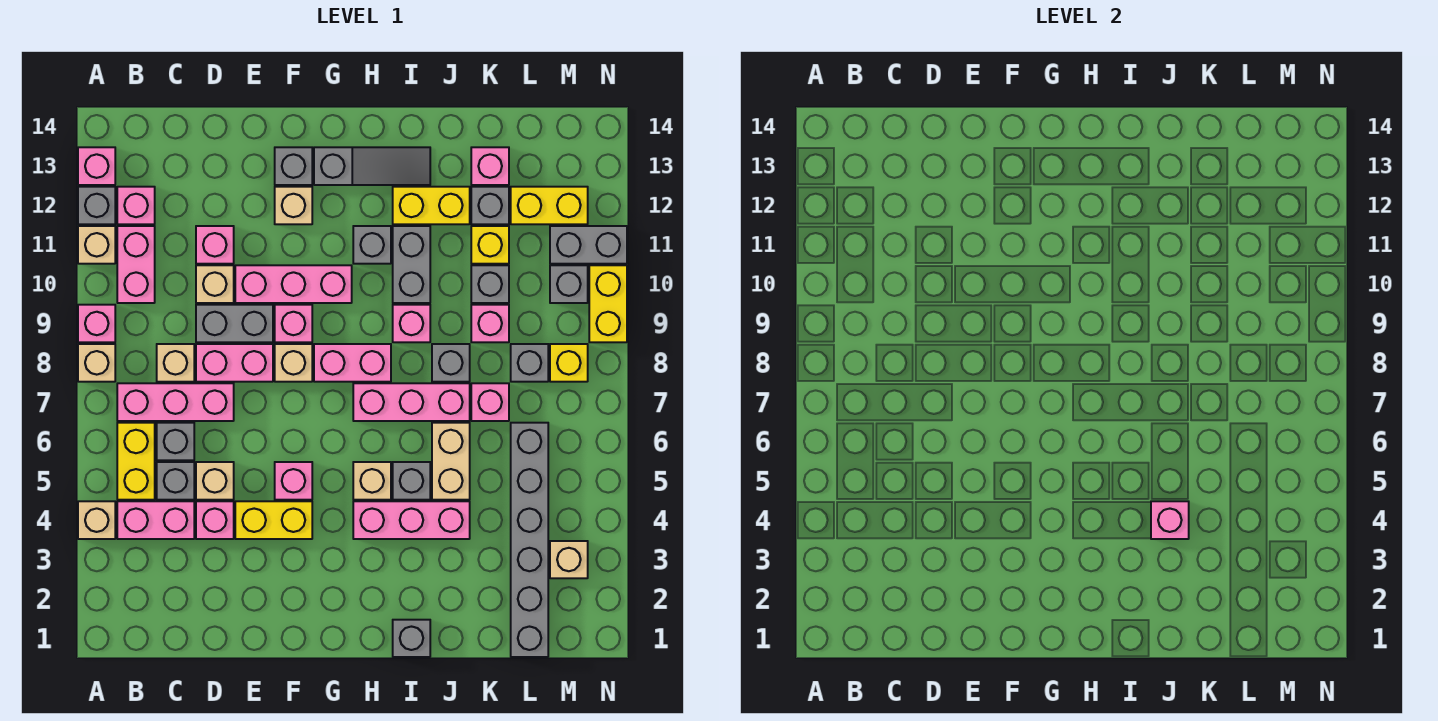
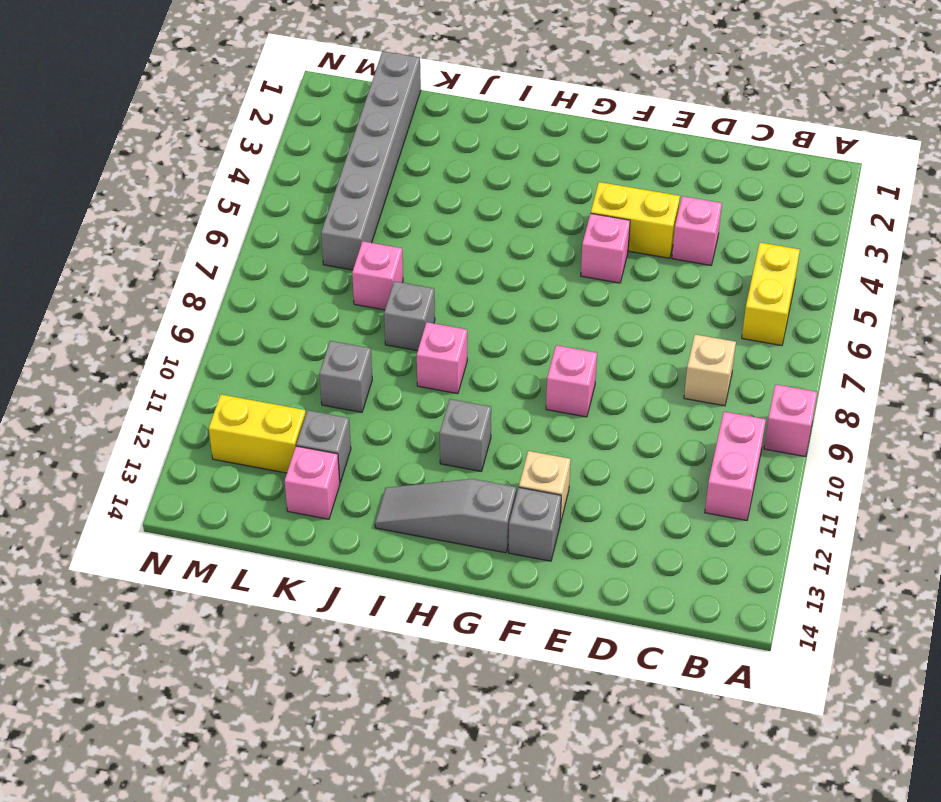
none -> tan 1x1 brick [78,501,115,539]
none -> tan 1x1 brick [78,344,115,382]
none -> tan 1x1 brick [78,226,115,264]
none -> grey 1x1 brick [78,187,115,224]

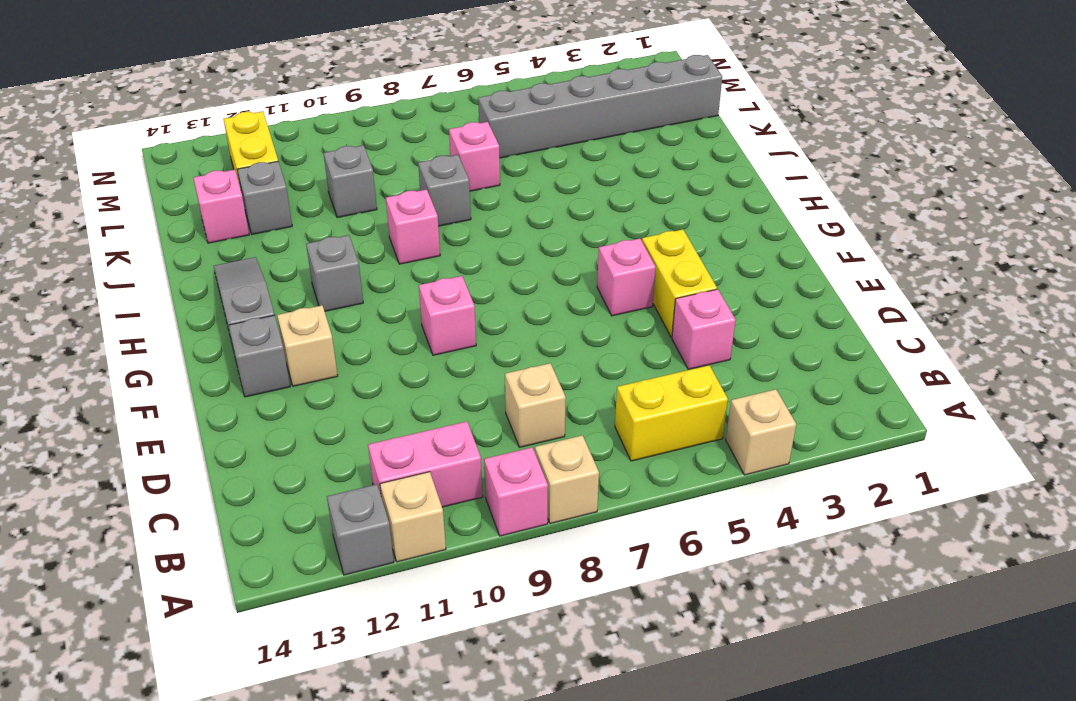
none -> pink 1x1 brick [78,147,115,185]
none -> pink 1x2 brick [117,501,194,539]
none -> pink 1x3 brick [117,383,234,421]
none -> pink 1x1 brick [117,187,155,224]

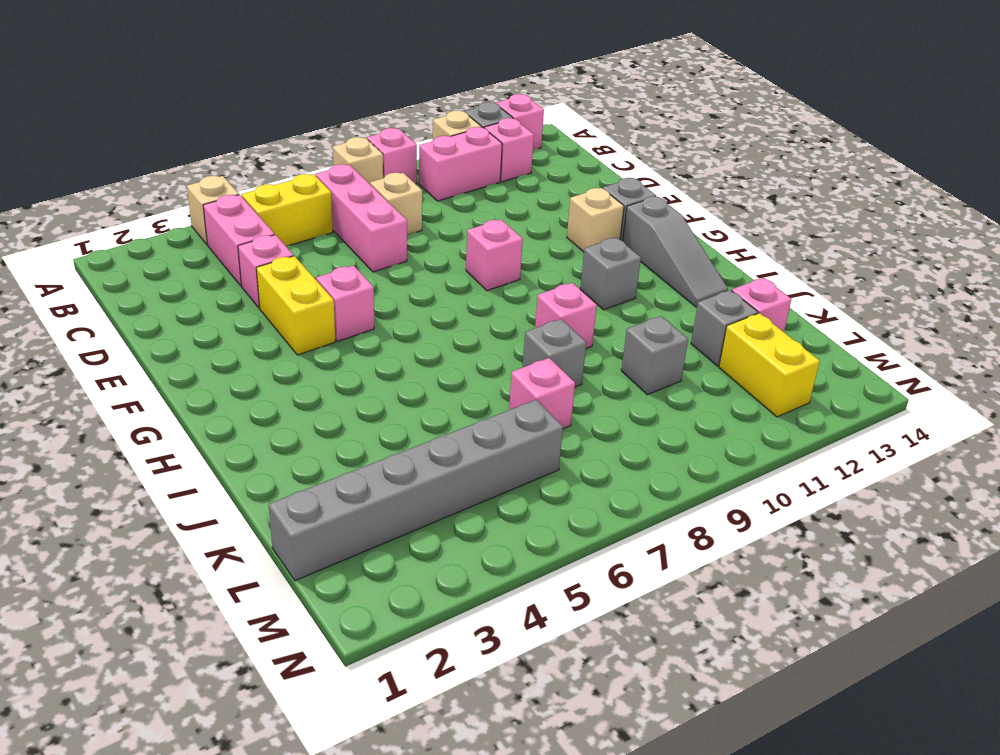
none -> grey 1x1 brick [157,462,194,500]
none -> grey 1x1 brick [157,423,194,460]
none -> tan 1x1 brick [196,462,234,500]
none -> pink 1x2 brick [196,344,273,382]

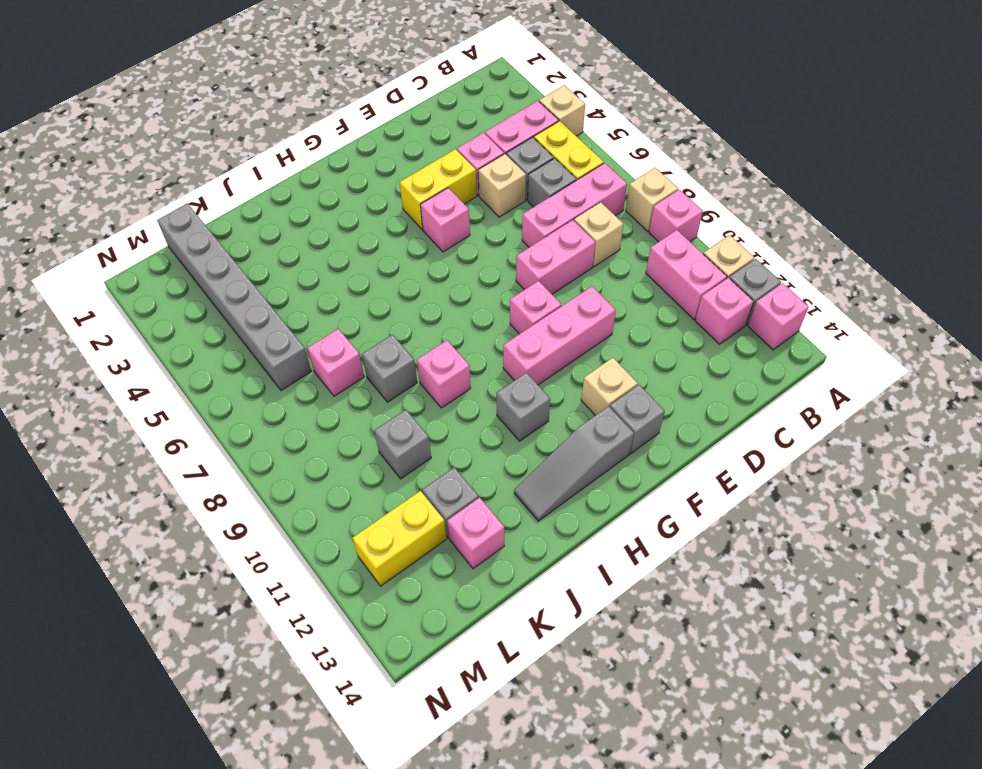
none -> grey 1x2 brick [196,305,273,342]
none -> tan 1x1 brick [196,265,234,303]
none -> pink 1x1 brick [196,226,234,264]
none -> tan 1x1 brick [275,344,312,382]

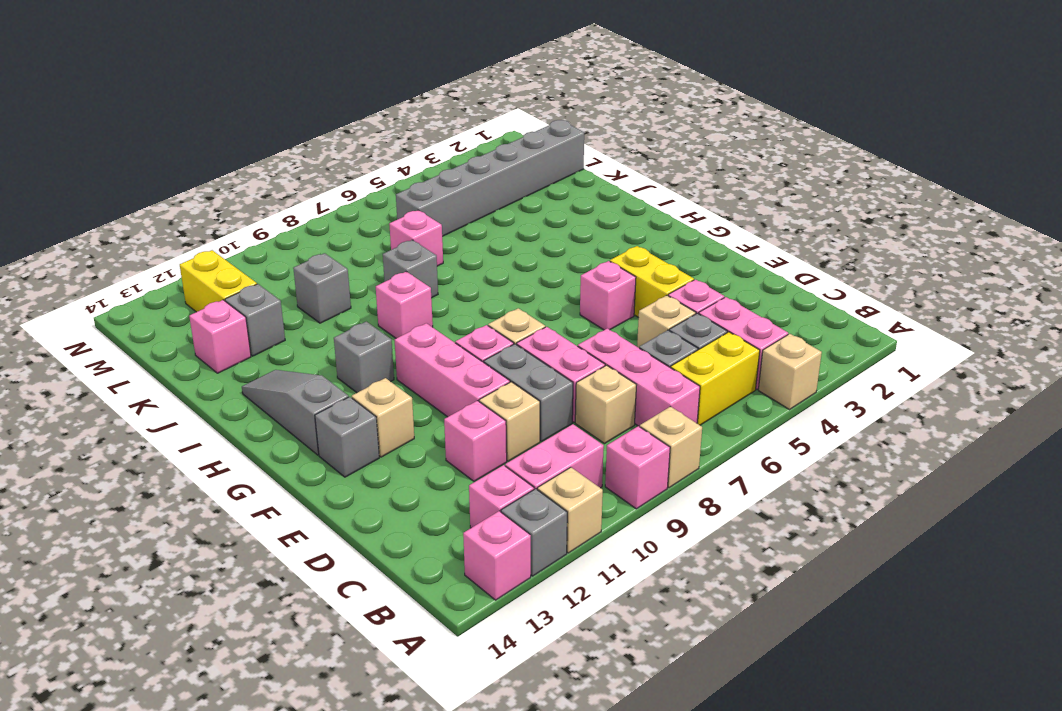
none -> pink 1x2 brick [314,344,391,382]
none -> pink 1x3 brick [353,501,470,539]
none -> tan 1x1 brick [353,462,391,500]
none -> pink 1x3 brick [353,383,470,421]

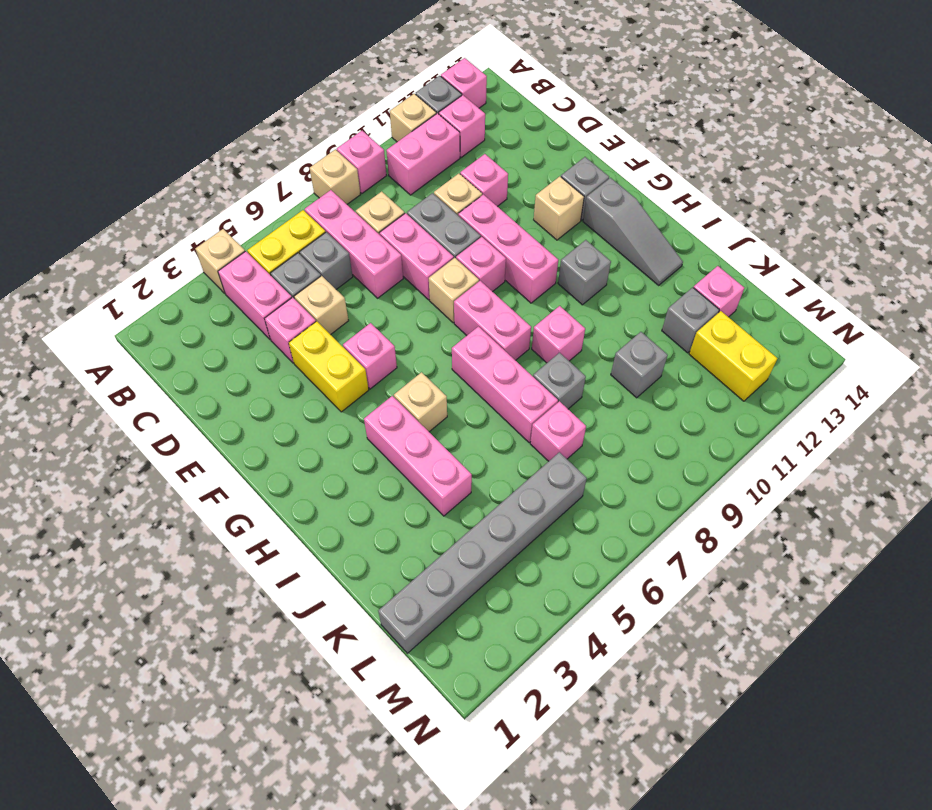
none -> grey 1x1 brick [393,620,430,657]
none -> grey 1x1 brick [393,462,430,500]
none -> grey 1x2 brick [393,226,430,303]
none -> yellow 1x2 brick [393,187,470,224]

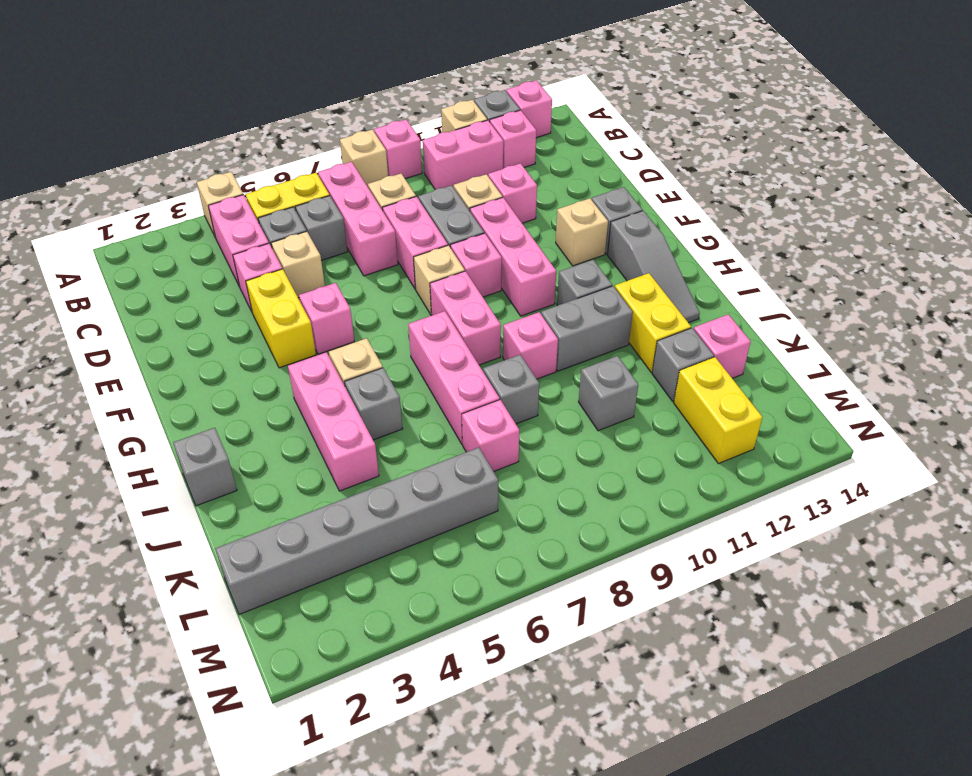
none -> tan 1x2 brick [432,423,470,500]
none -> pink 1x1 brick [471,305,509,342]
none -> yellow 1x1 brick [471,226,509,264]
none -> grey 1x1 brick [511,344,548,382]

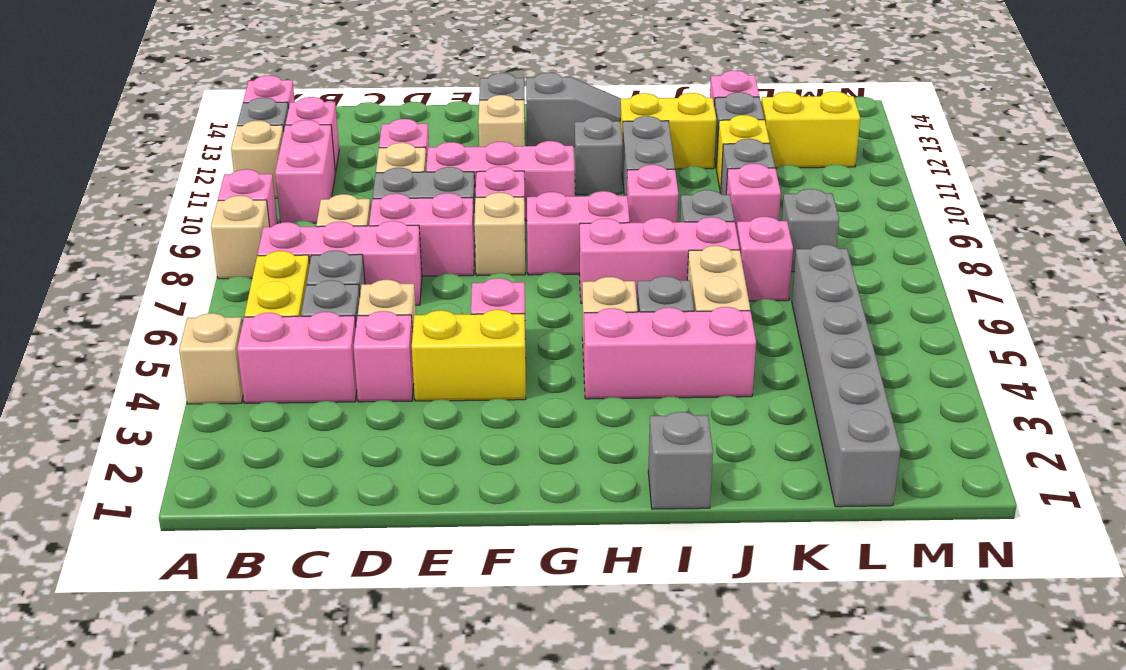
none -> tan 1x1 brick [550,541,588,578]
none -> yellow 1x1 brick [550,344,588,382]
none -> grey 1x1 brick [550,265,588,303]
none -> grey 1x2 brick [550,226,627,264]

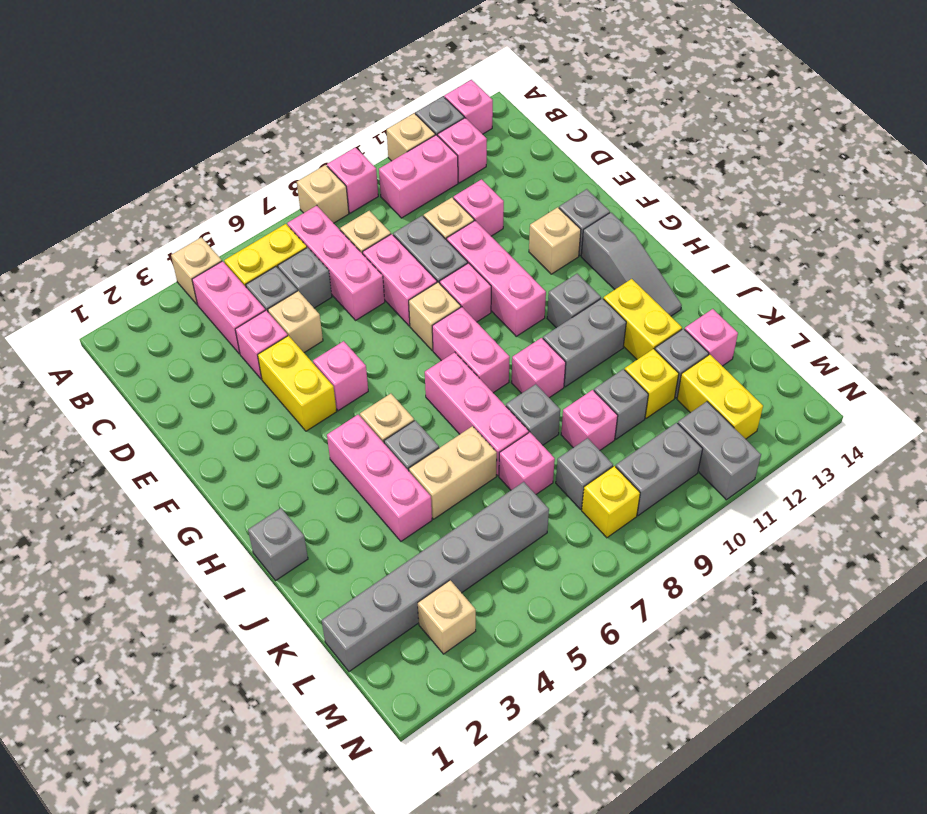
grey 1x2 brick [616,423,703,516] -> grey 1x1 brick [550,265,588,303]
none -> yellow 1x2 brick [589,265,627,342]
none -> pink 1x1 brick [1151,501,1189,539]

